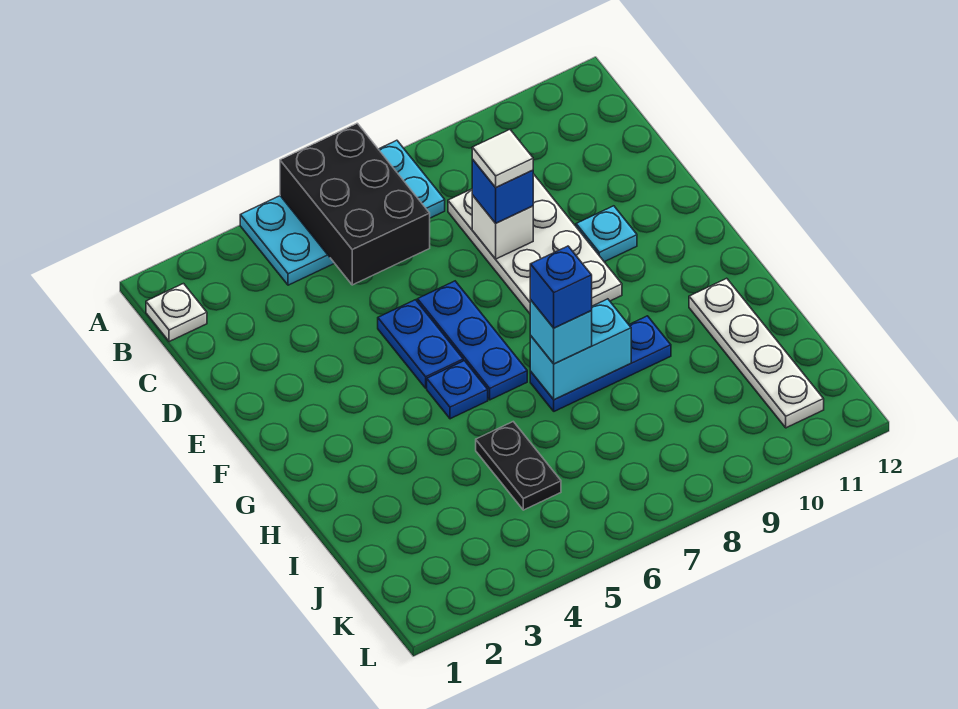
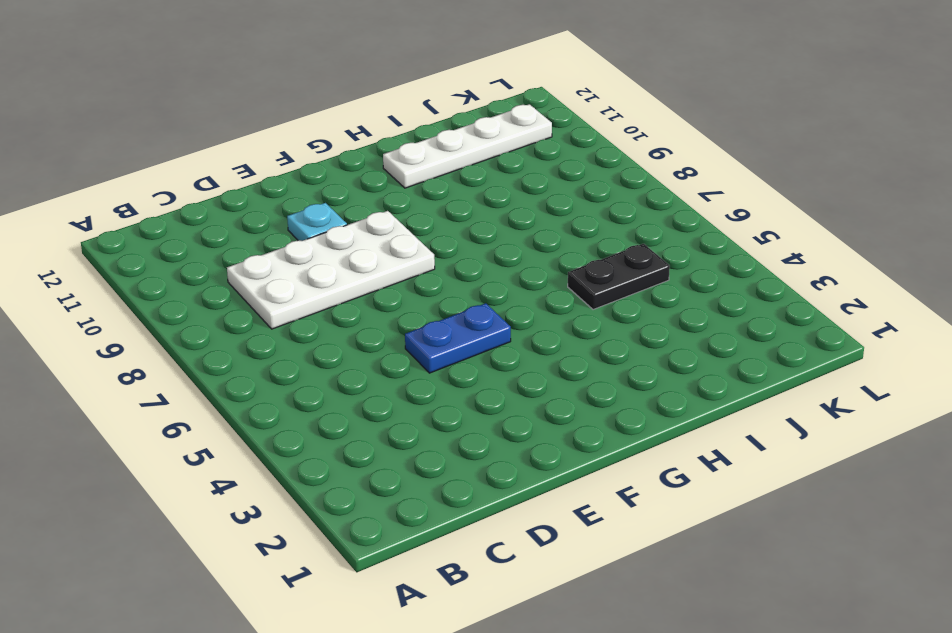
none -> cyan 2x4 plate [240,140,445,285]
none -> white 1x1 plate [146,284,207,342]
none -> blue 1x3 plate [417,281,527,400]

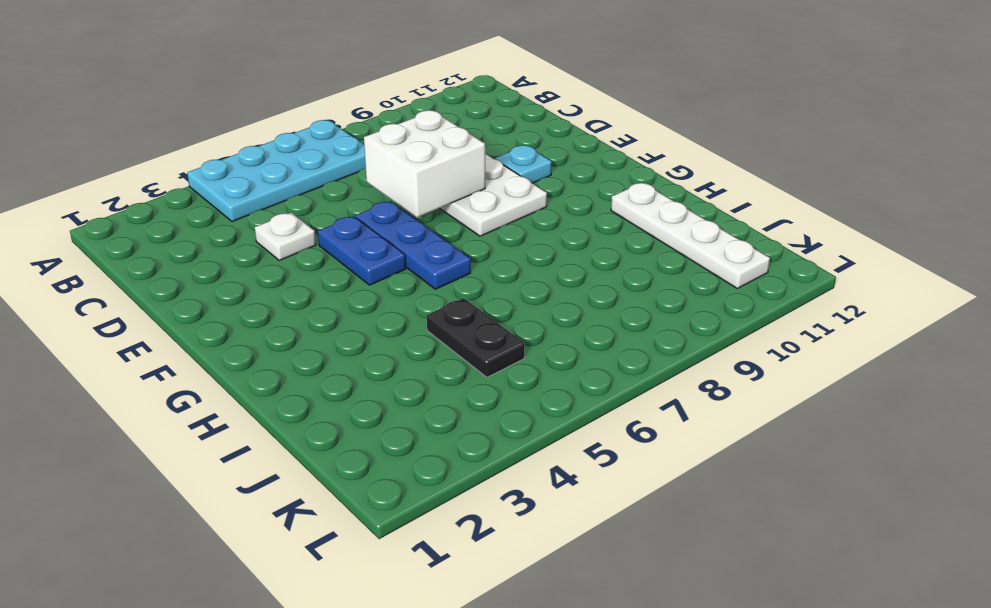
white 1x1 plate [255,213,316,261] -> white 1x1 plate moved to [146,284,207,342]
white 2x2 brick [364,110,485,217] -> white 1x1 brick [472,195,533,259]
none -> blue 1x1 plate [427,361,488,419]
none -> blue 1x3 plate [530,316,671,411]
none -> black 2x3 brick [280,123,430,285]

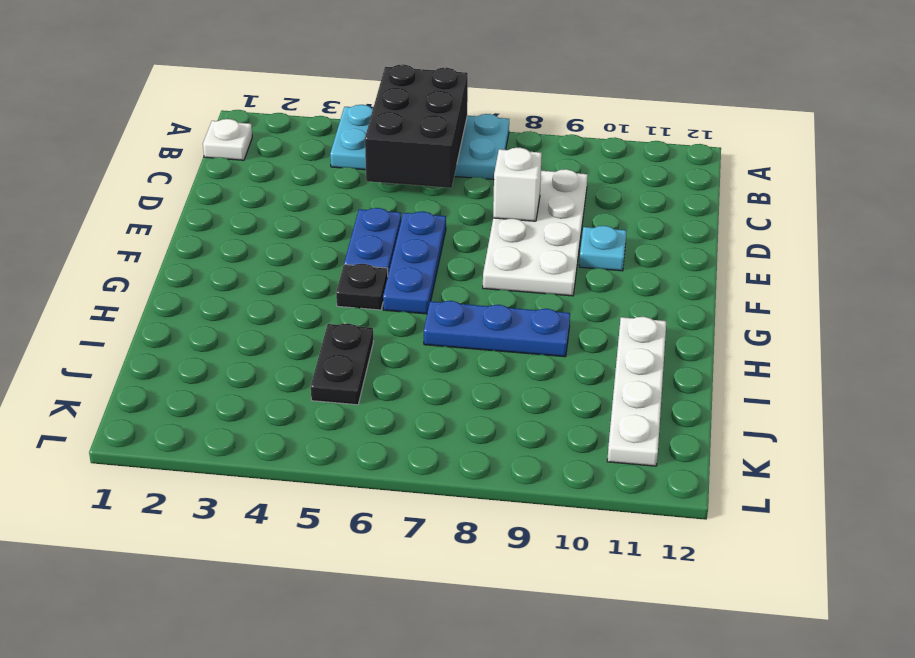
black 1x1 plate [336,264,388,310] -> blue 1x1 plate [427,361,488,419]
none -> cyan 1x2 brick [530,299,631,400]
none -> blue 1x1 brick [472,159,533,223]
none -> cyan 1x1 brick [530,300,592,364]

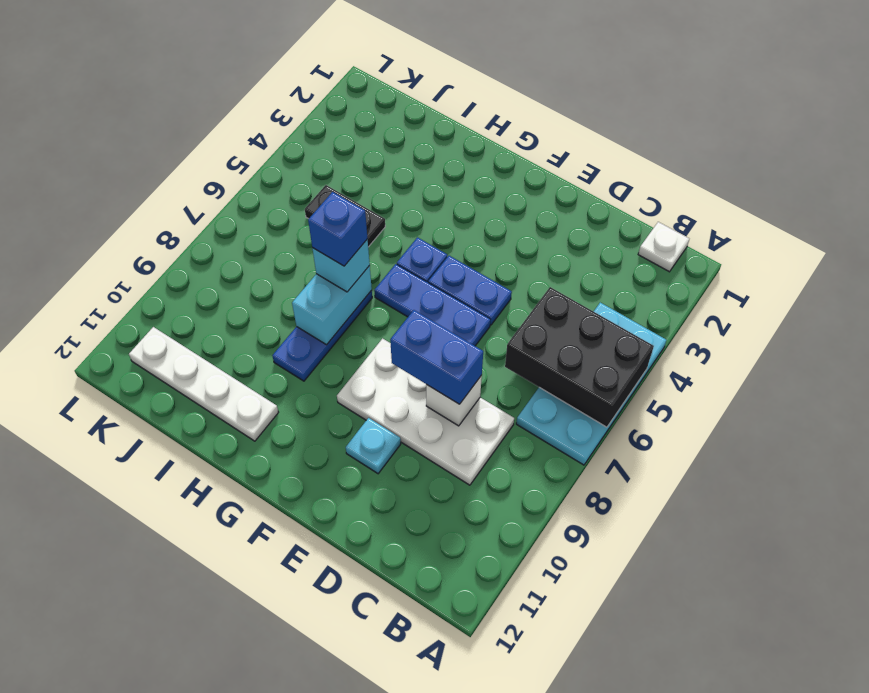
blue 1x2 brick [390,310,483,404] -> blue 1x1 brick [472,159,533,223]
none -> white 1x1 tile [472,130,533,187]

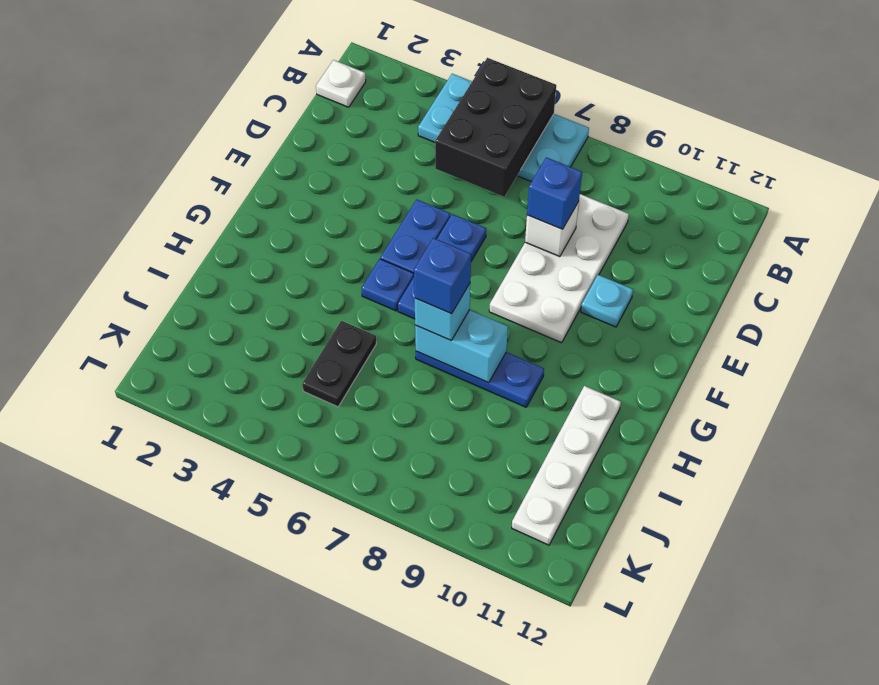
none -> white 1x1 tile [472,130,533,187]

